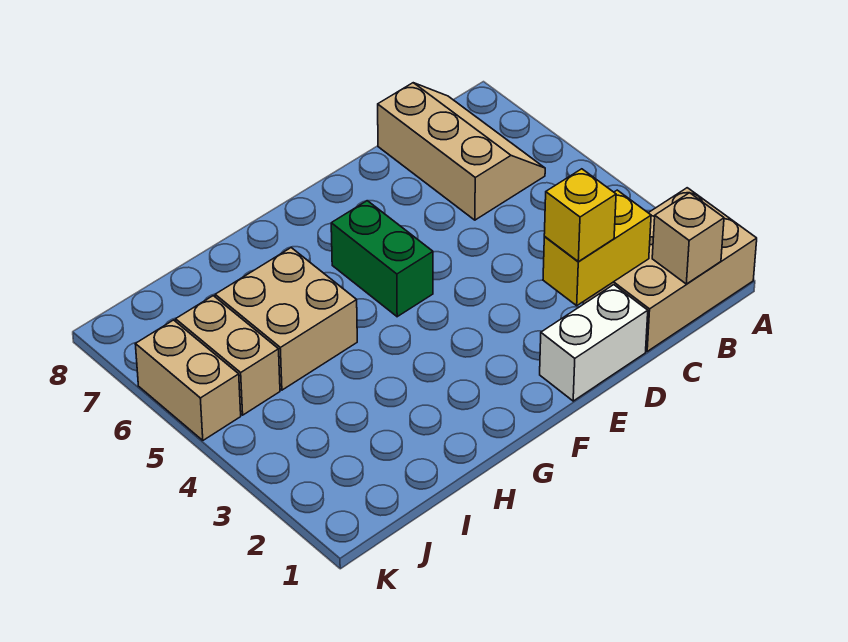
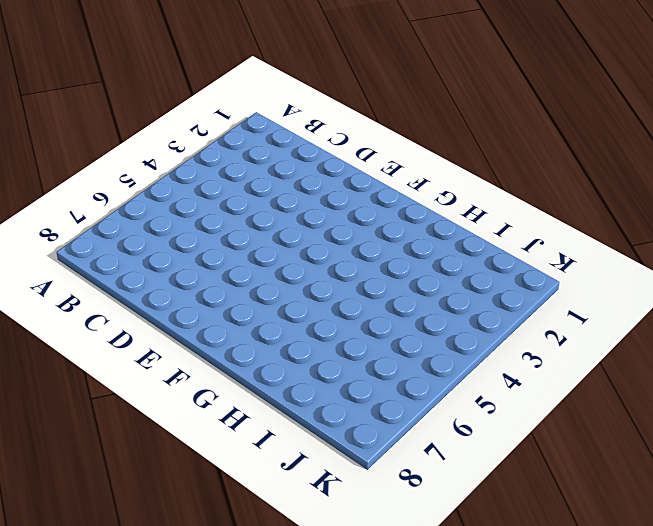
none -> tan 2x3 brick [583,188,757,351]
none -> tan 2x3 slope [378,83,545,220]

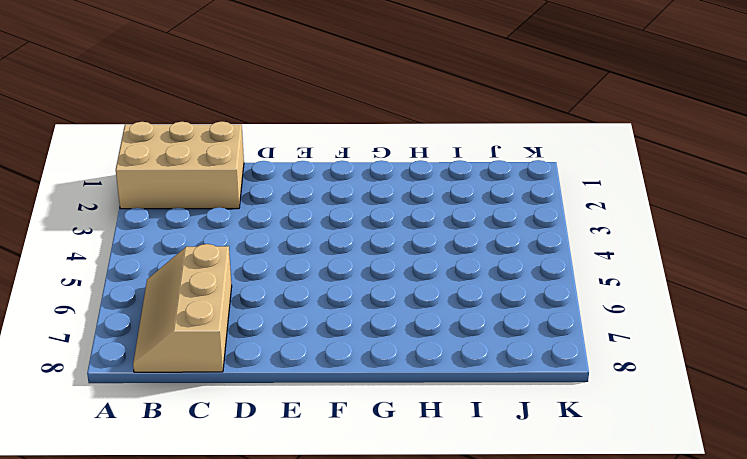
none -> white 1x2 brick [540,285,648,401]
none -> green 1x2 brick [331,201,433,317]

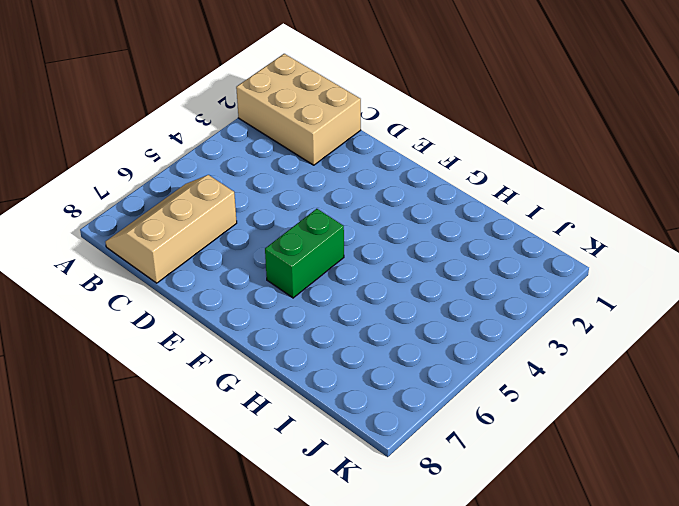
none -> white 1x2 brick [540,285,648,401]
none -> tan 2x2 brick [215,248,357,390]

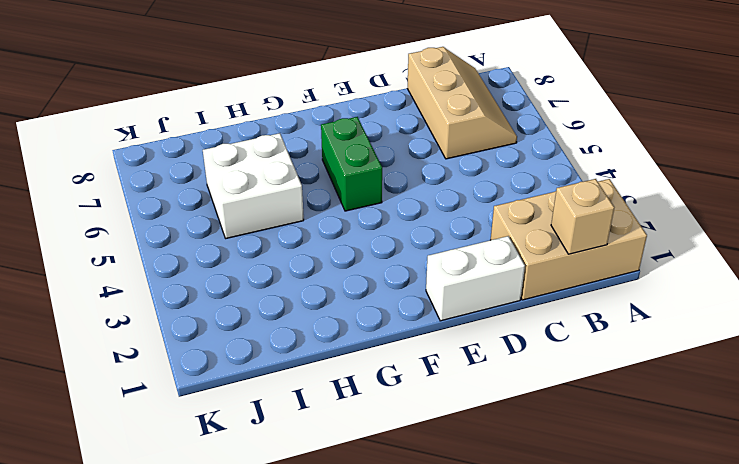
white 2x2 brick [203,133,304,238] -> tan 2x2 brick [215,248,357,390]
none -> tan 1x2 brick [176,296,280,415]
none -> tan 1x2 brick [135,320,241,440]

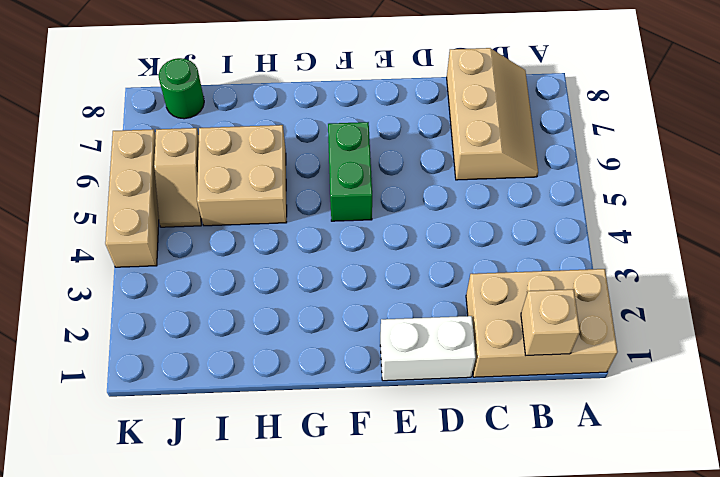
tan 1x2 slope [154,128,201,227] -> tan 1x2 brick [176,296,280,415]
green 1x1 round brick [159,58,204,119] -> none
tan 1x3 brick [105,129,159,267] -> tan 1x2 brick [135,320,241,440]
none -> yellow 1x2 brick [543,190,651,306]
none -> yellow 1x1 brick [544,169,616,262]

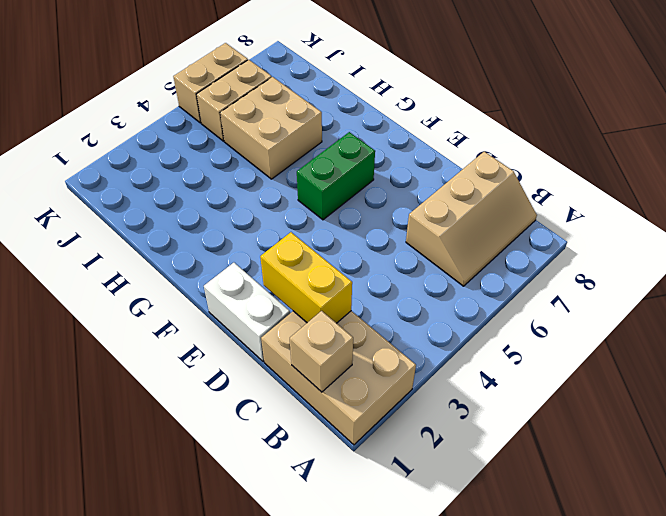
none -> yellow 1x1 brick [544,169,616,262]

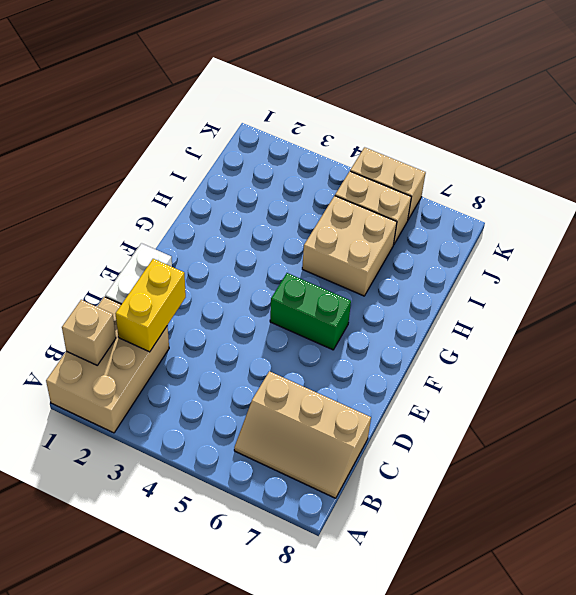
none -> yellow 1x1 brick [544,169,616,262]

